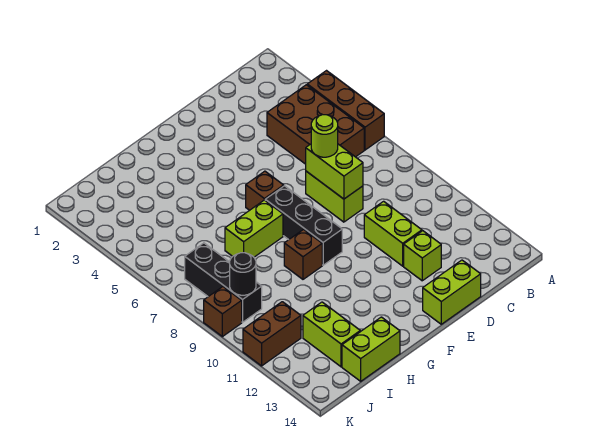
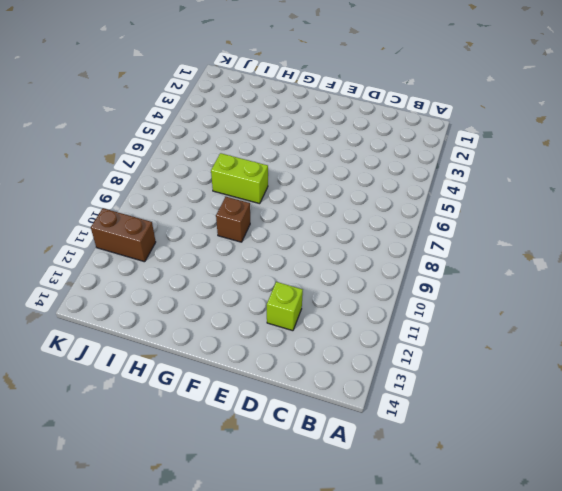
none -> brown 1x3 brick [307,71,384,150]
none -> brown 2x3 brick [267,85,364,164]
none -> lime 1x2 brick [306,171,363,222]

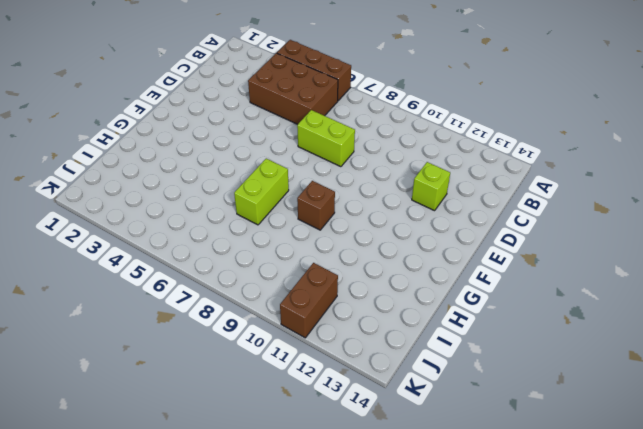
none -> lime 1x2 brick [364,201,422,266]
none -> lime 1x2 brick [423,260,481,324]
none -> brown 1x1 brick [246,171,284,210]

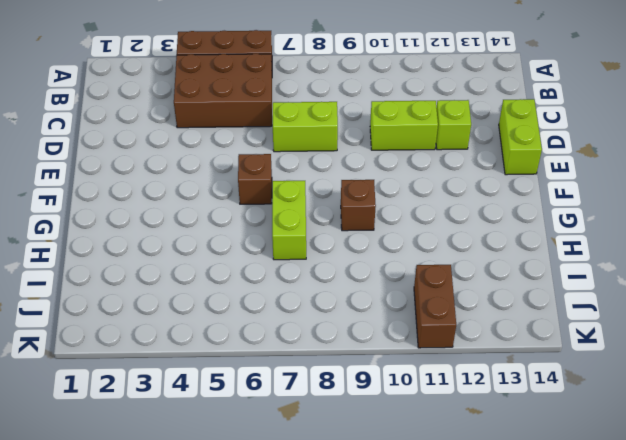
none -> black 1x3 brick [265,186,342,265]
none -> lime 1x2 brick [342,317,400,381]
none -> lime 1x2 brick [303,302,360,367]

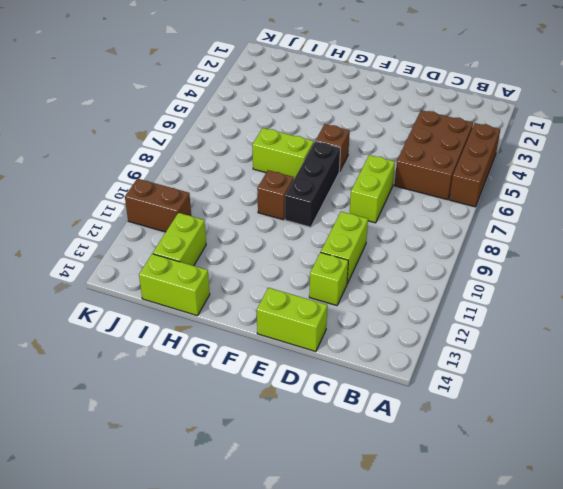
none -> black 1x3 brick [185,243,262,322]
none -> brown 1x1 brick [204,287,242,337]
none -> lime 1x2 brick [306,144,363,199]

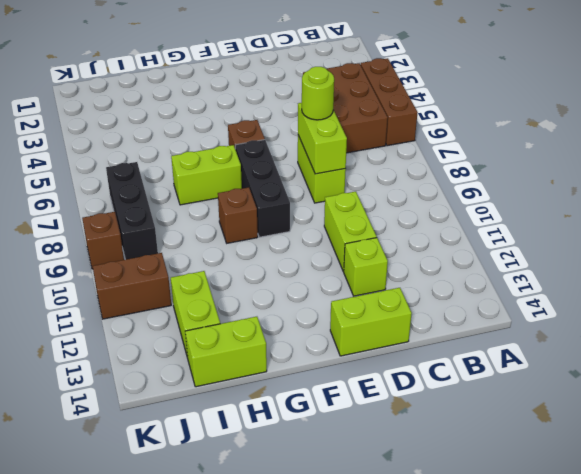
none -> black 1x1 round brick [230,253,256,295]

